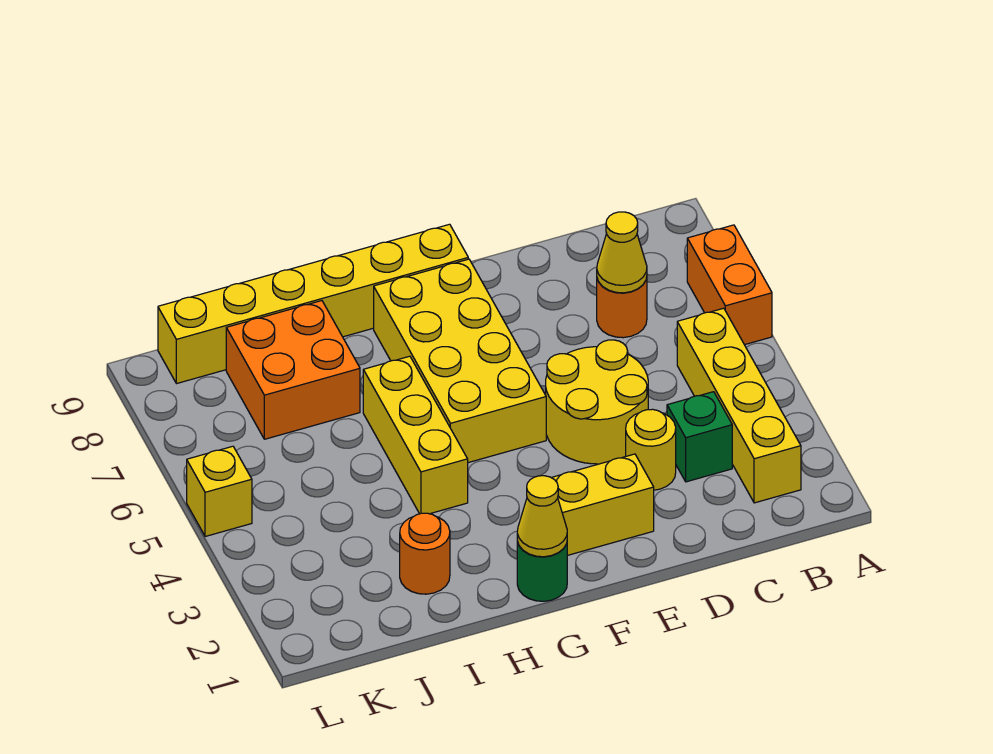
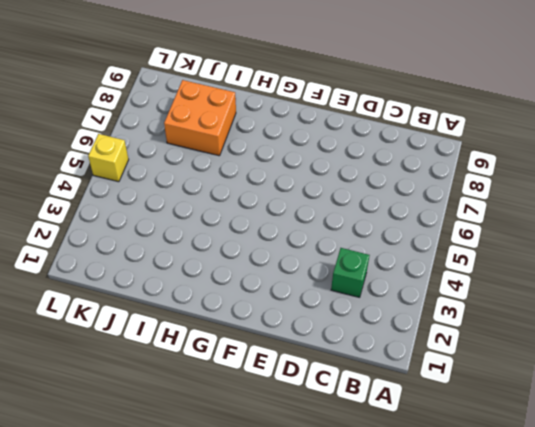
none -> orange 1x2 brick [687,225,772,345]
none -> yellow 1x4 brick [677,308,801,503]
none -> orange 1x1 round brick [597,278,647,338]

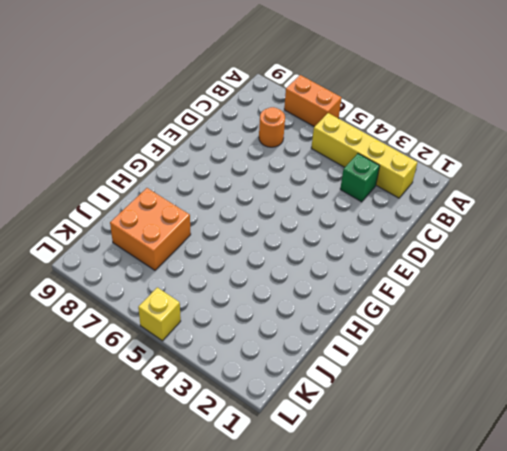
none -> yellow 1x1 round brick [626,409,676,490]
none -> yellow 2x2 round brick [546,340,648,464]
none -> yellow 1x2 brick [551,454,654,555]

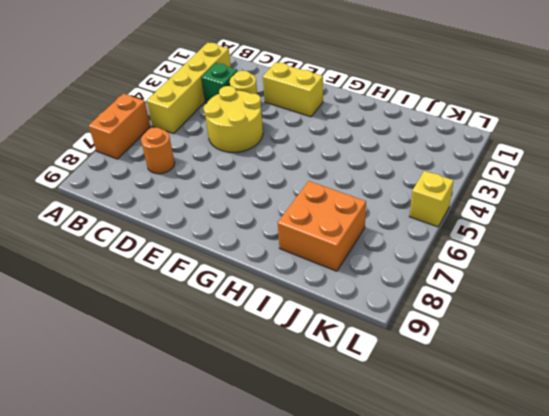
none -> yellow 2x4 brick [374,259,546,463]
none -> yellow 1x6 brick [158,224,468,384]
none -> green 1x1 round brick [517,541,567,601]

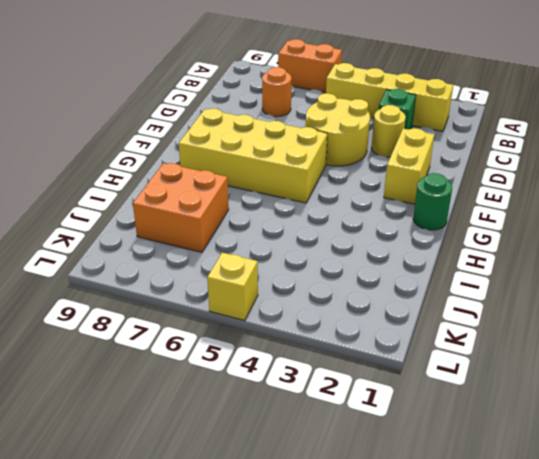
none -> yellow 1x6 brick [158,224,468,384]
none -> yellow 1x3 brick [363,356,468,514]
none -> orange 1x1 round brick [400,513,450,594]

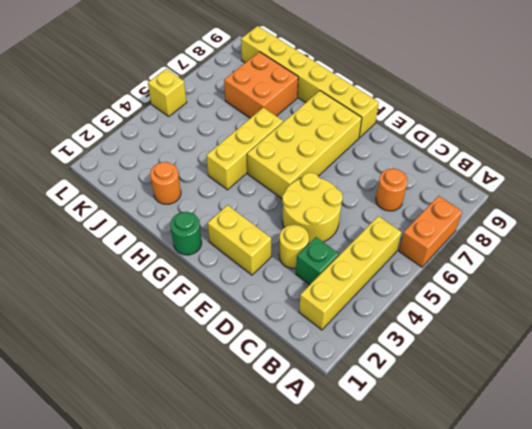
none -> yellow 1x1 cone [597,212,647,293]
none -> yellow 1x1 cone [517,476,567,557]

